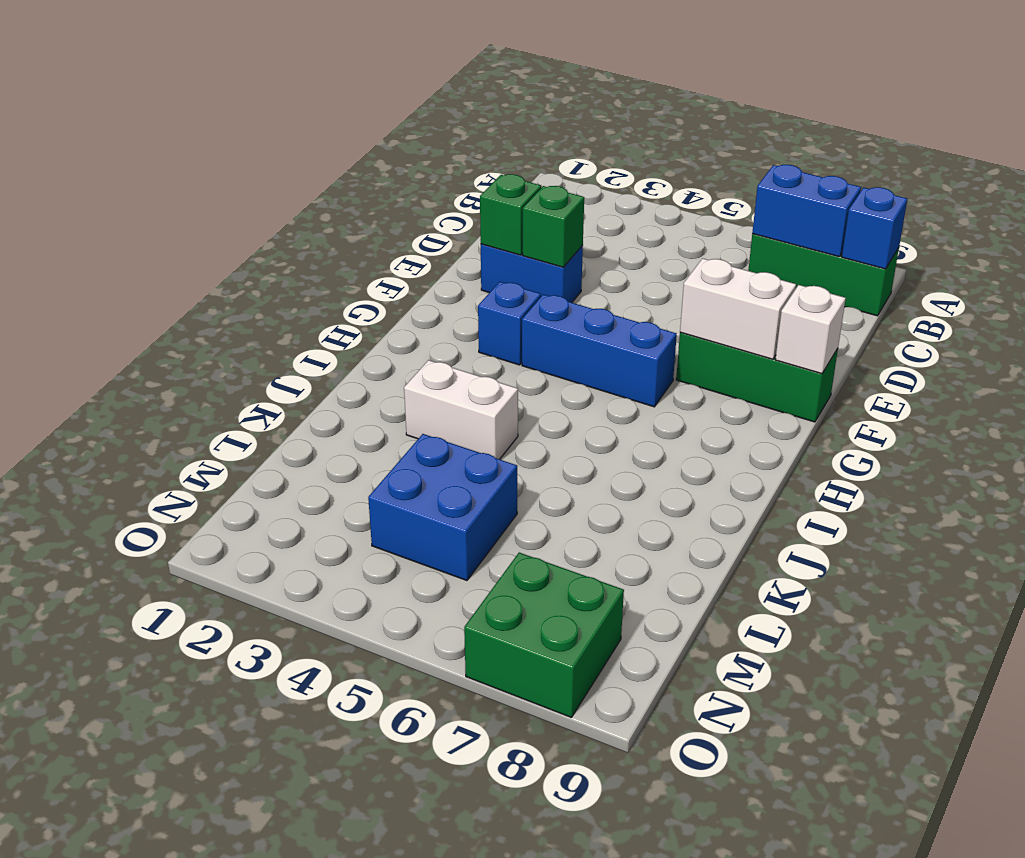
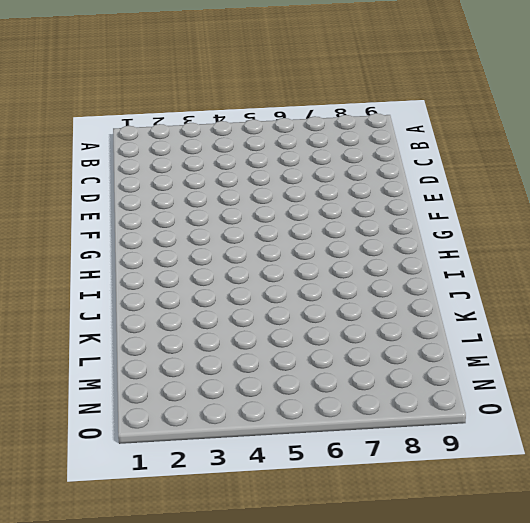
none -> green 1x3 brick [748,234,899,316]
none -> blue 1x2 brick [481,244,583,303]
none -> green 1x3 brick [676,332,838,422]

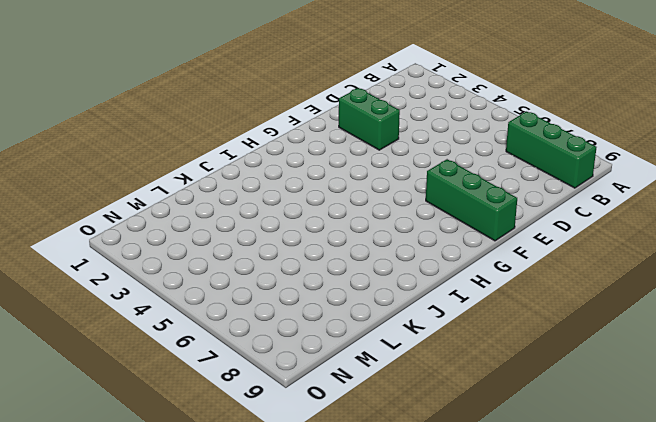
green 1x2 brick [339,88,400,150] -> blue 1x2 brick [481,244,583,303]
none -> blue 1x1 brick [478,282,541,365]
none -> blue 1x3 brick [522,294,677,407]
none -> white 1x2 brick [404,360,518,459]

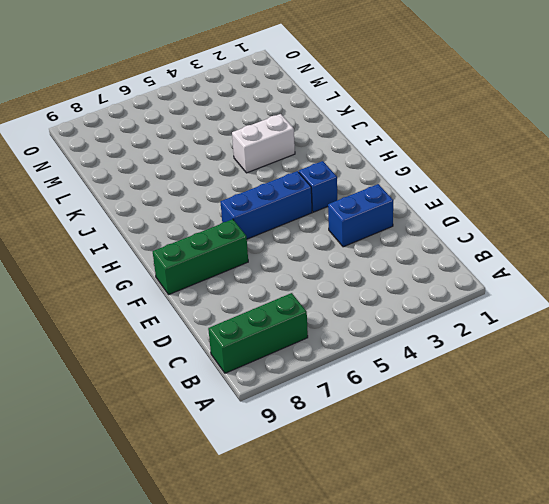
none -> blue 2x2 brick [368,434,517,580]
none -> green 2x2 brick [464,553,624,718]
none -> blue 1x2 brick [752,165,861,257]

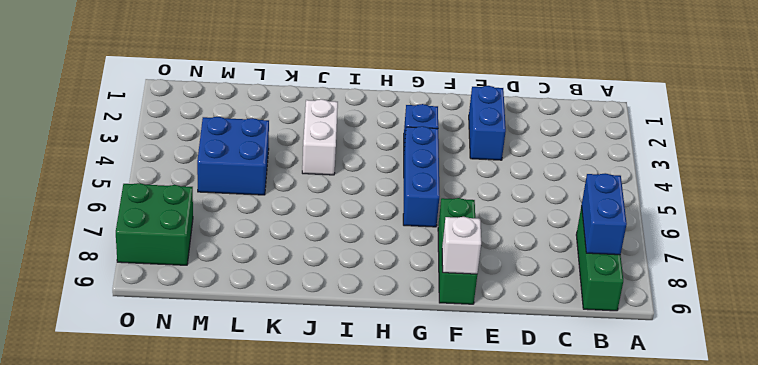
none -> blue 1x1 brick [842,187,907,269]
none -> green 1x1 brick [480,174,541,255]
none -> green 1x1 brick [523,186,584,267]

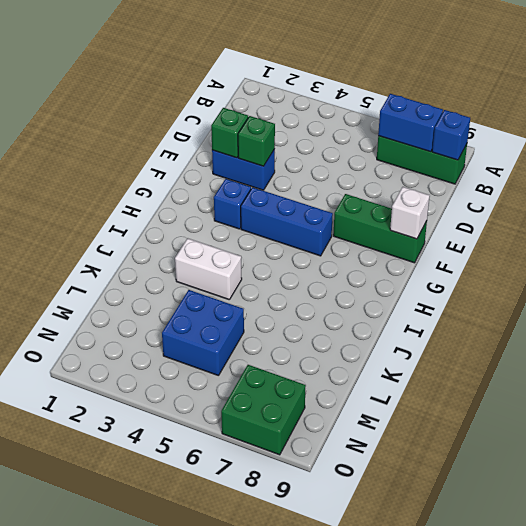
none -> white 1x2 brick [680,258,796,359]

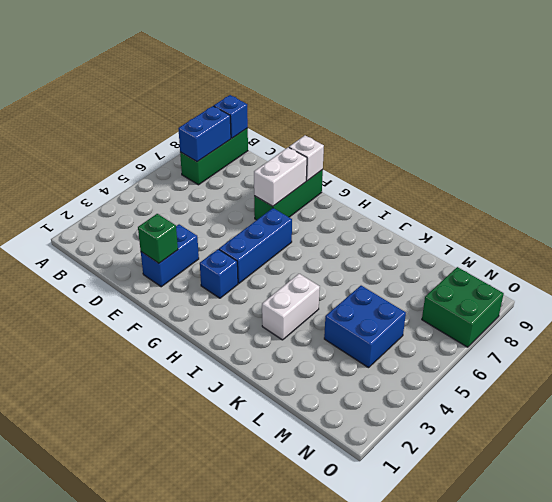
none -> green 1x1 brick [523,186,584,267]

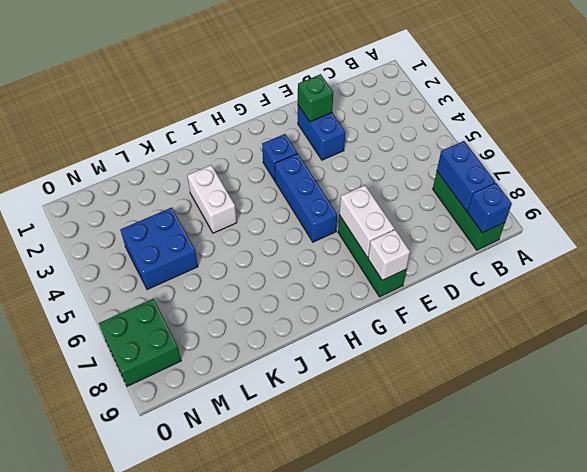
none -> green 1x1 brick [523,186,584,267]

